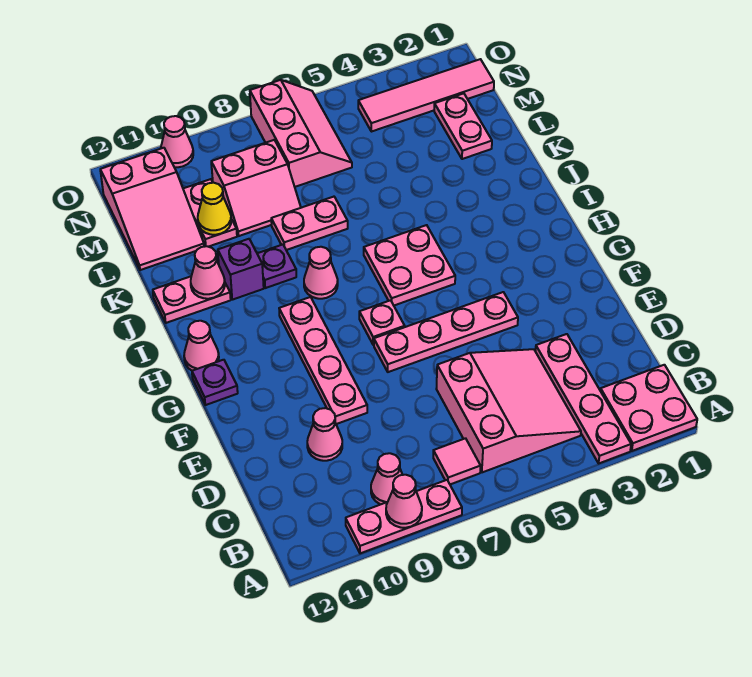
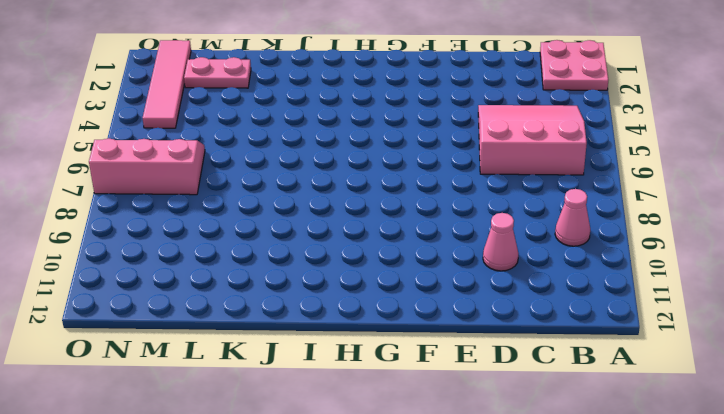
none -> pink 1x4 plate [535,334,631,463]
none -> pink 1x3 plate [346,480,462,553]
none -> pink 1x1 tile [433,438,481,484]

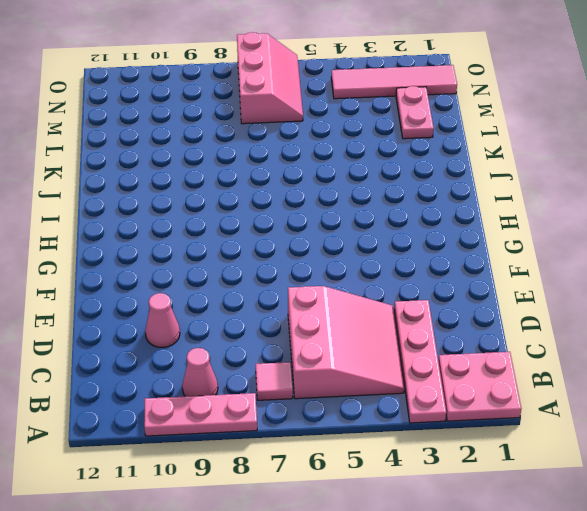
none -> pink 1x4 plate [279,297,367,424]
none -> pink 1x4 plate [374,292,518,372]
none -> pink 1x1 plate [359,300,405,345]

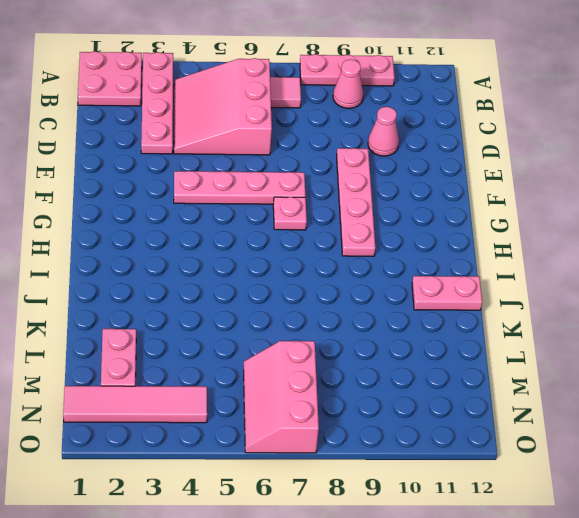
none -> purple 1x1 plate [192,360,238,405]
none -> pink 2x2 plate [364,225,455,305]
none -> pink 1x1 cone [184,321,219,371]

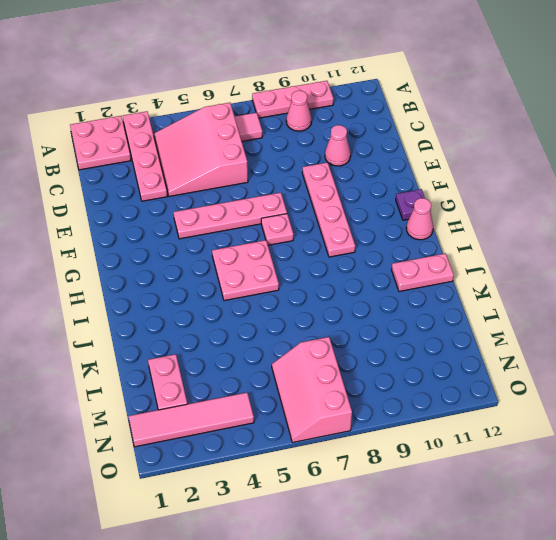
none -> pink 1x1 cone [304,247,338,299]
none -> purple 1x1 plate [257,245,296,288]
none -> purple 1x1 brick [218,239,264,300]

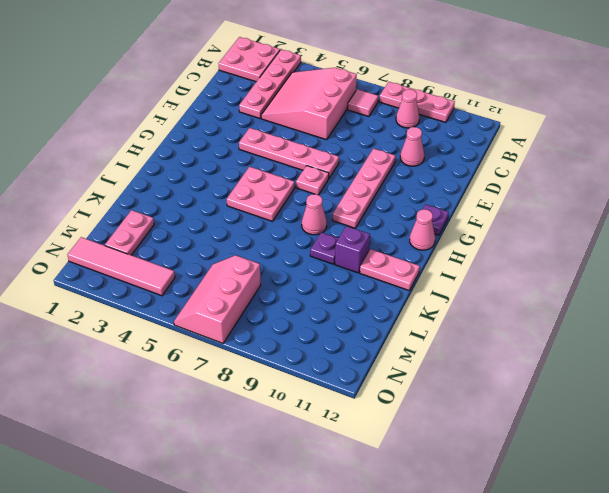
none -> pink 1x2 plate [271,197,348,250]
none -> pink 2x2 slope [211,140,301,236]
none -> pink 1x2 plate [183,179,237,247]

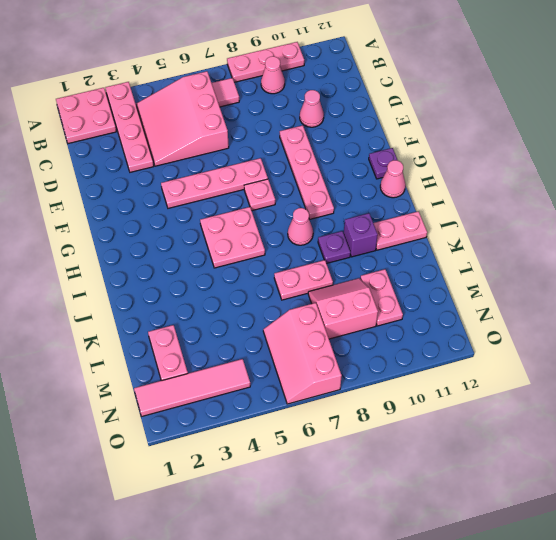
none -> pink 2x3 slope [100,148,204,270]
none -> pink 1x1 cone [161,116,193,167]
none -> pink 1x1 cone [386,475,422,528]

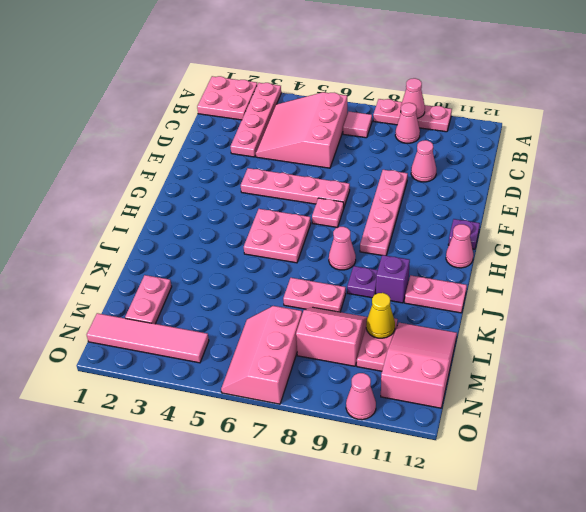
none -> pink 1x1 cone [191,246,225,299]

